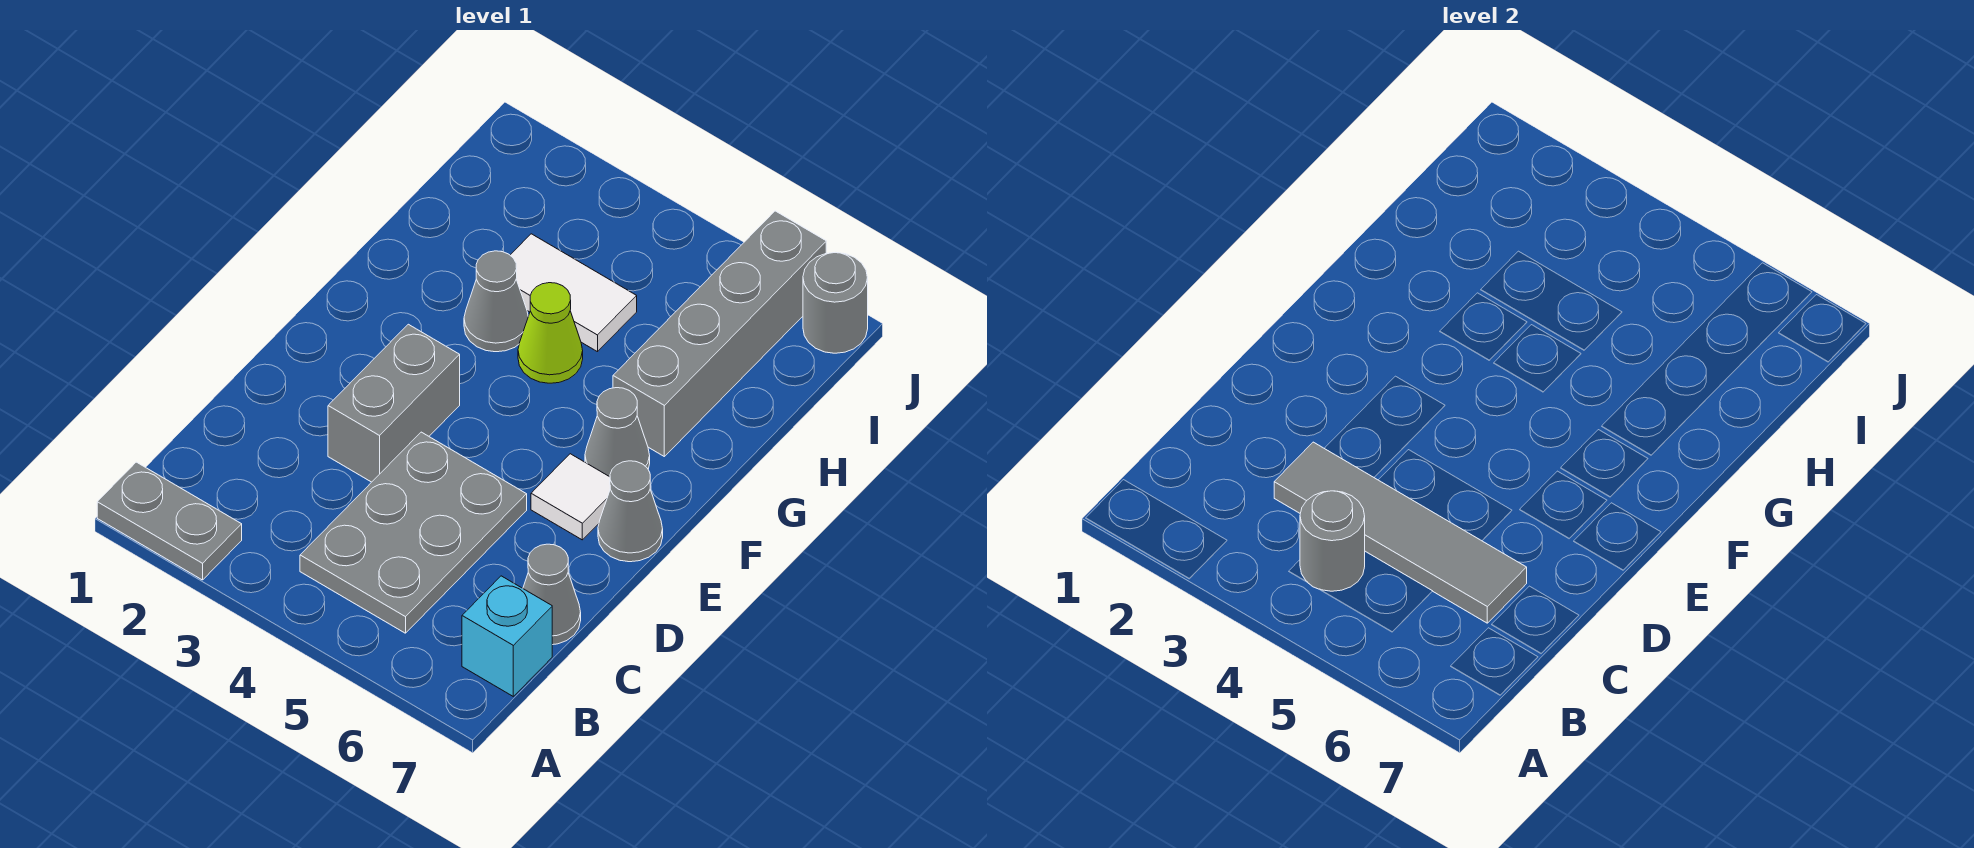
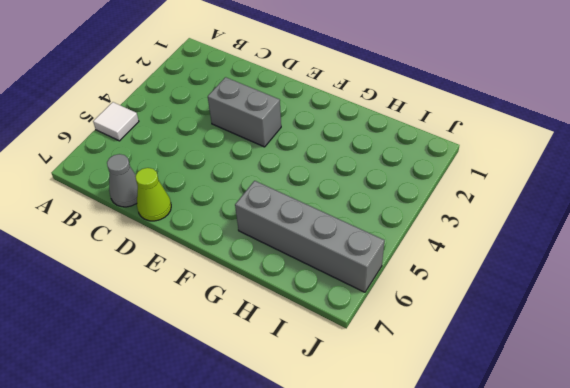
white 1x1 tile [93,102,139,141] -> white 1x1 tile moved to [531,454,610,540]
lime 1x1 cone [135,168,171,221] -> lime 1x1 cone moved to [518,283,583,383]
none -> grey 1x2 plate [97,462,242,580]
none -> grey 2x3 plate [300,432,527,633]
none -> cyan 1x1 brick [462,576,552,696]

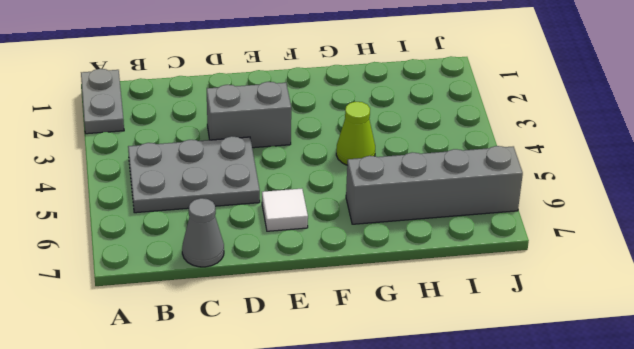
none -> cyan 1x1 brick [462,576,552,696]
none -> grey 1x1 cone [598,461,663,562]
none -> grey 1x1 cone [585,388,650,477]

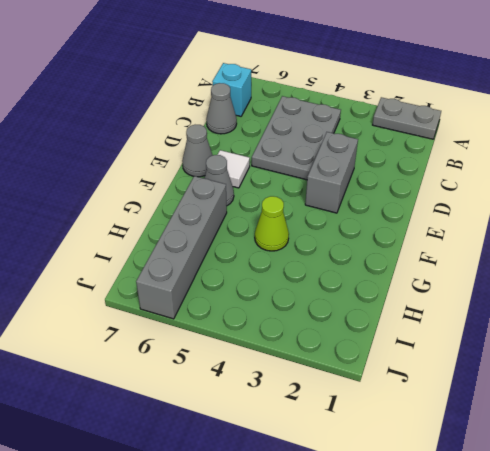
none -> grey 1x1 cone [464,251,528,352]
none -> white 1x2 tile [510,234,637,352]
none -> grey 1x1 round brick [803,253,868,353]

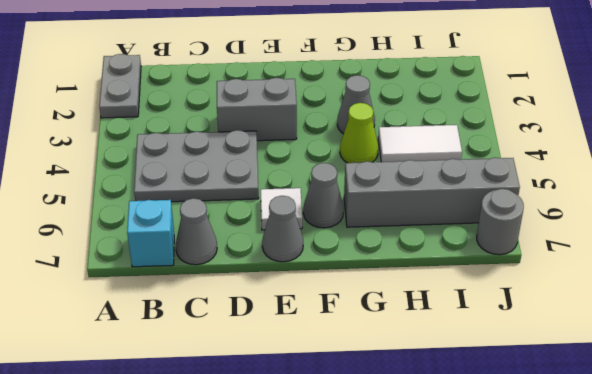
white 1x2 tile [378,125,462,162] -> white 1x2 tile turned to [510,234,637,352]
none -> grey 1x1 round brick [1300,491,1365,591]
none -> grey 1x4 tile [1274,442,1527,623]

